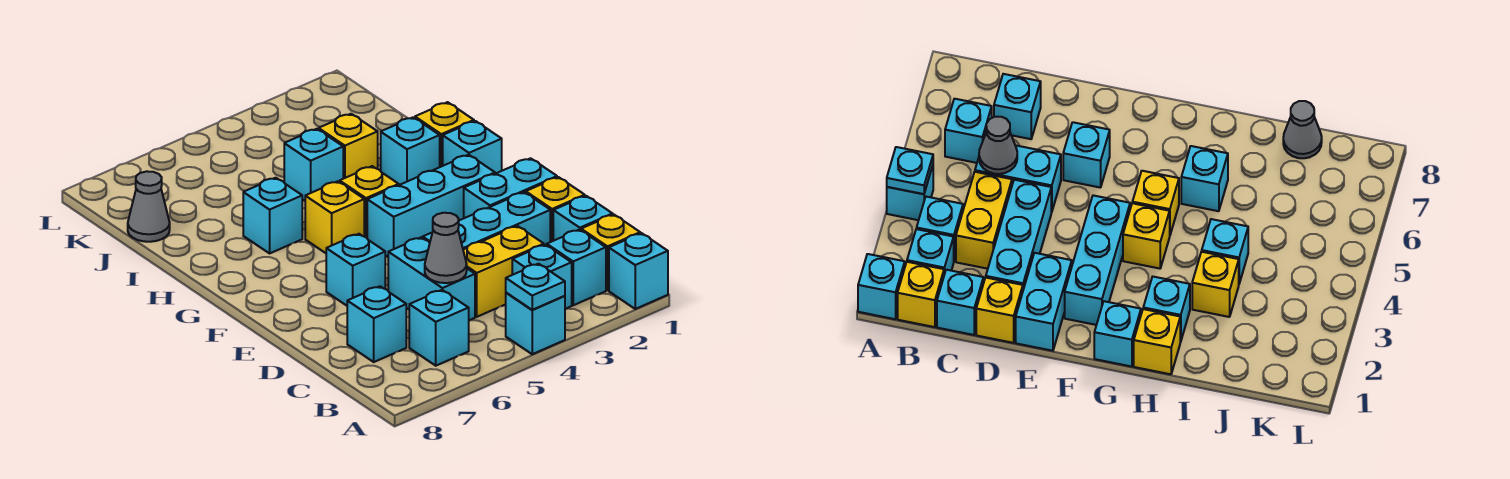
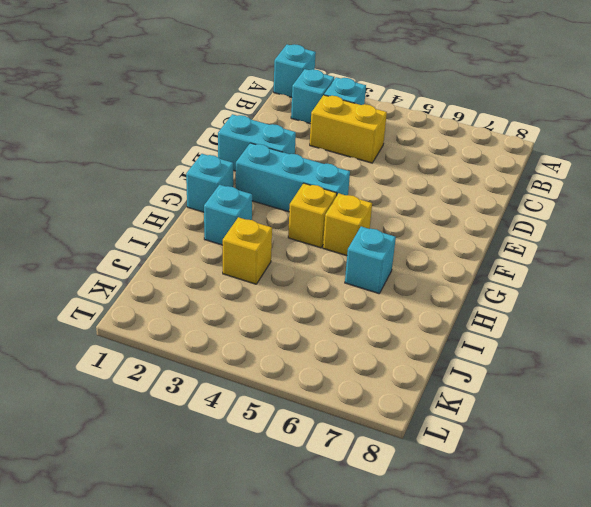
none -> cyan 1x1 brick [506,293,565,354]
none -> yellow 1x1 brick [581,214,640,290]
none -> cyan 1x1 brick [409,290,469,366]

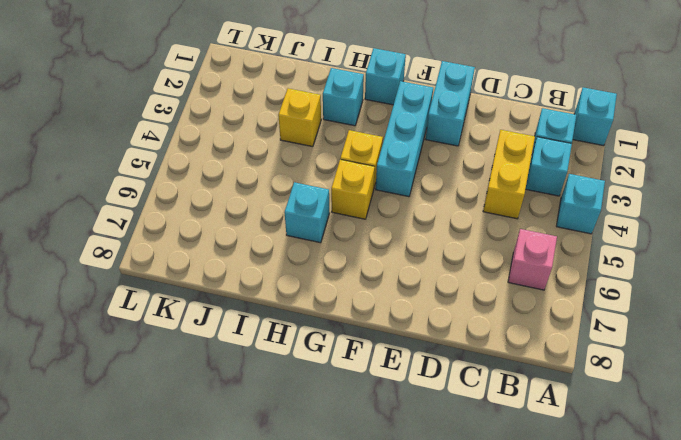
pink 1x1 brick [508,229,557,290] -> cyan 1x1 brick [409,290,469,366]
none -> yellow 1x1 brick [581,214,640,290]
none -> cyan 1x1 brick [553,196,613,241]
none -> cyan 1x2 brick [388,238,475,320]

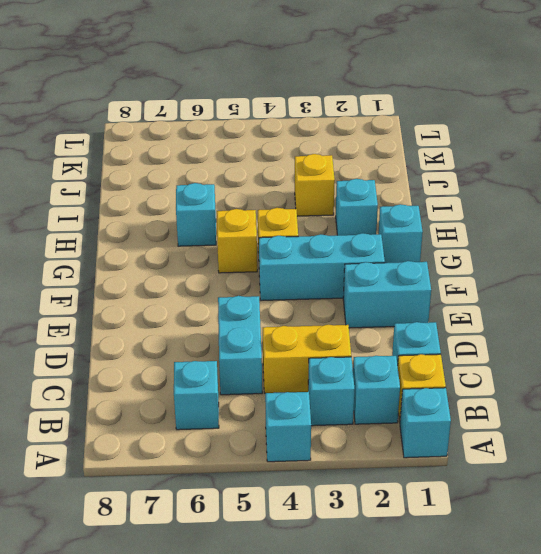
none -> cyan 1x1 brick [347,286,406,362]
none -> yellow 1x1 brick [526,177,585,242]
none -> cyan 1x3 brick [423,192,550,250]

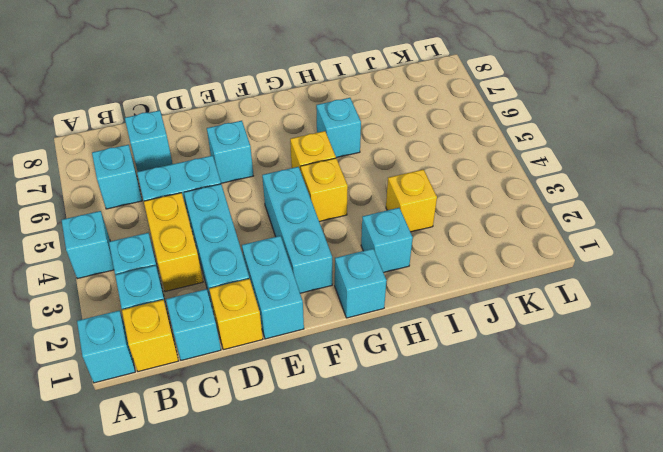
none -> yellow 1x1 brick [415,102,474,167]
none -> cyan 1x1 brick [284,129,343,201]
none -> grey 1x1 cone [128,171,170,242]

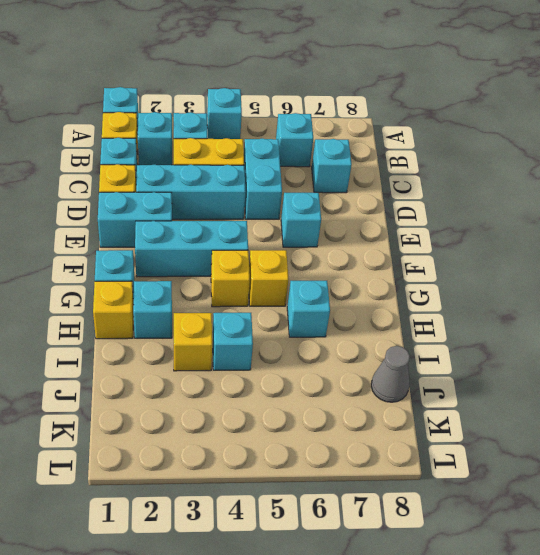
none -> cyan 1x1 plate [506,264,565,310]
none -> grey 1x1 cone [425,213,467,283]

